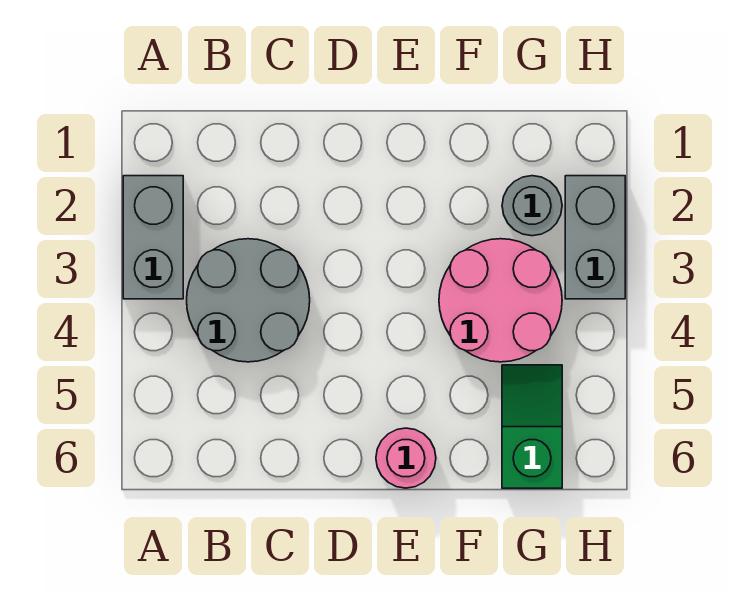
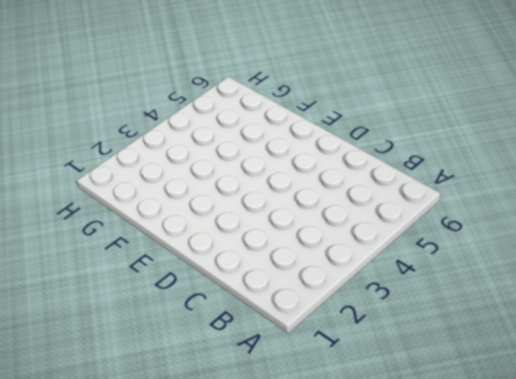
none -> grey 1x2 brick [123,176,183,299]
none -> grey 2x2 round brick [187,239,310,362]

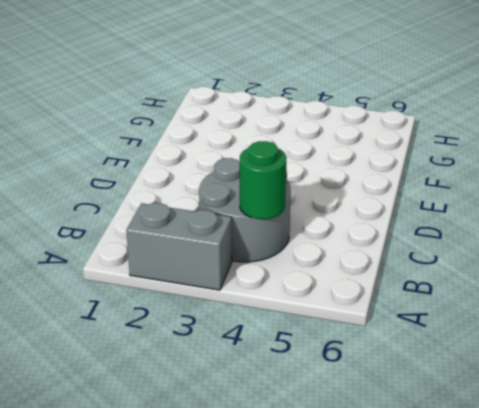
green 1x1 round brick [240,141,287,219] -> none
none -> pink 1x1 round brick [376,428,436,488]
none -> pink 2x2 round brick [439,239,562,362]

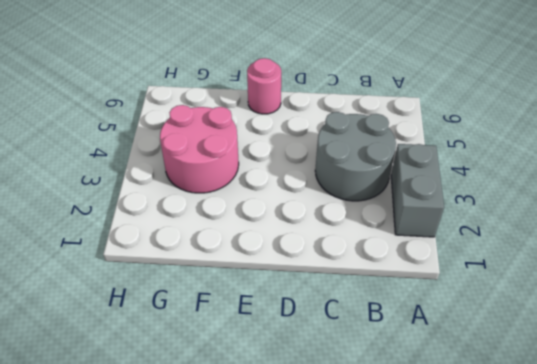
none -> grey 1x1 round brick [502,176,562,236]
none -> green 1x2 slope [502,365,562,488]

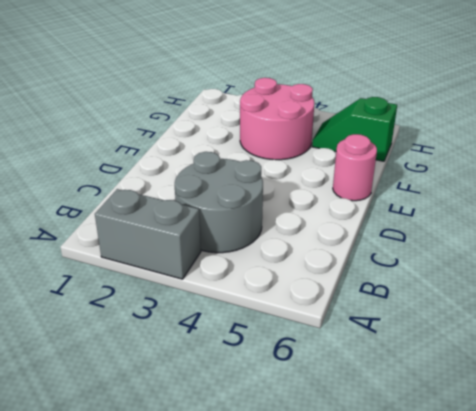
none -> grey 1x1 round brick [502,176,562,236]
none -> grey 1x2 brick [565,176,625,299]

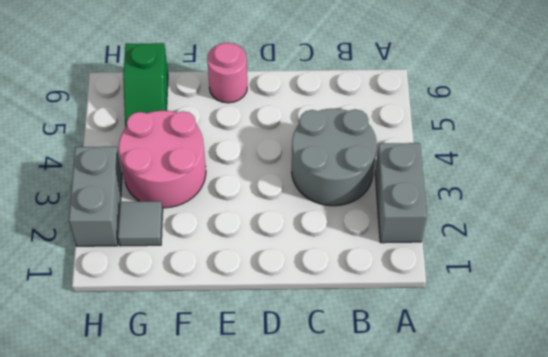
grey 1x1 tile [118,201,163,246] -> grey 1x1 round brick [502,176,562,236]

